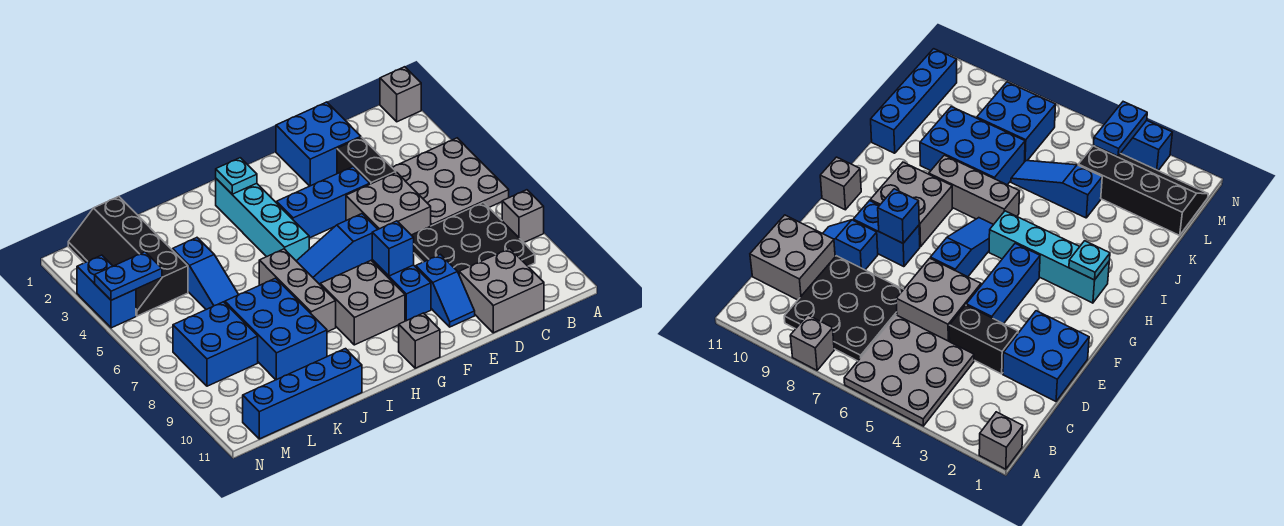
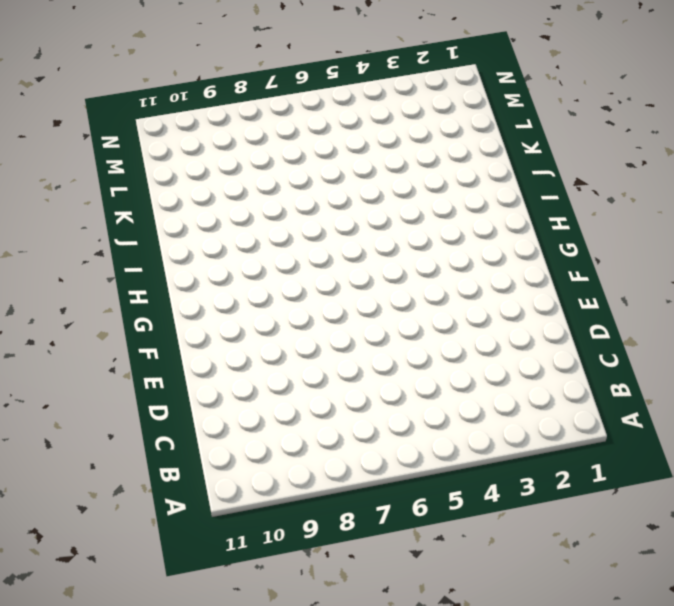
none -> grey 1x1 brick [380,67,421,122]
none -> grey 3x3 plate [392,138,509,226]
none -> grey 1x1 brick [502,190,544,242]

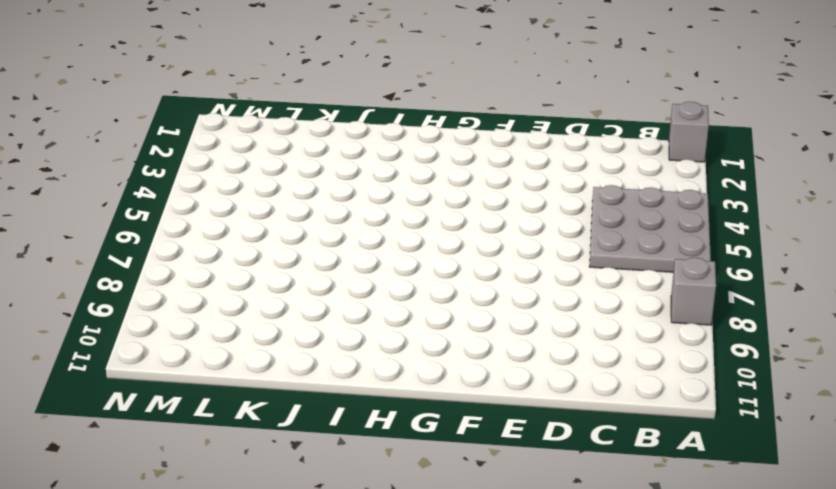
none -> black 3x3 plate [412,202,535,274]
none -> grey 2x2 brick [459,248,544,333]
none -> blue 2x2 brick [276,102,361,186]

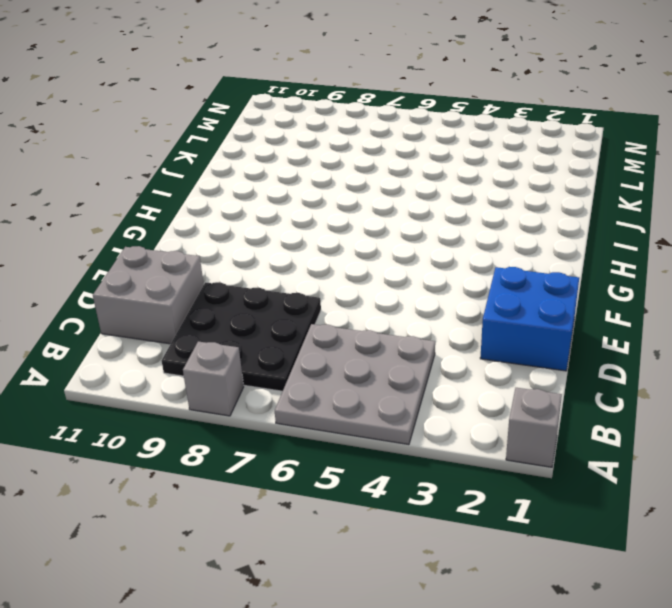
none -> black 1x2 brick [337,137,396,184]
none -> grey 2x2 brick [346,172,431,235]
none -> blue 1x3 brick [276,167,370,238]

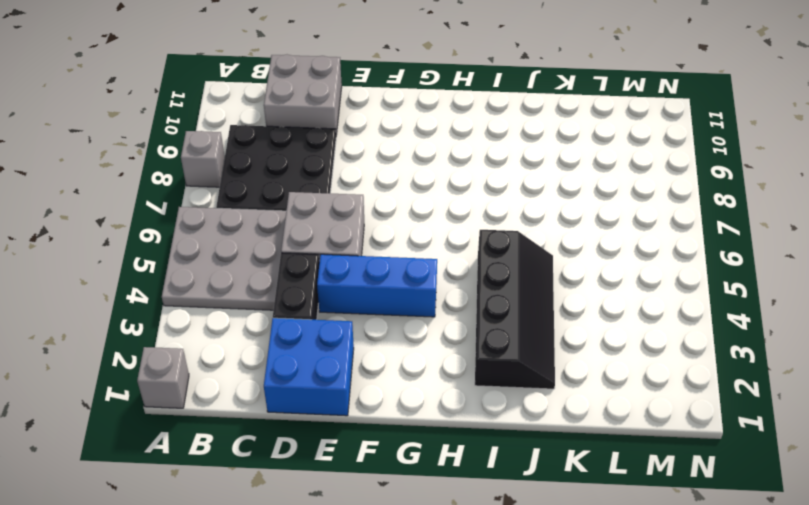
black 2x4 slope [475,230,555,389] -> black 2x4 slope moved to [68,197,188,316]
none -> blue 1x2 slope [416,254,475,327]
none -> blue 1x3 slope [297,214,378,284]
none -> blue 1x2 brick [372,260,431,321]

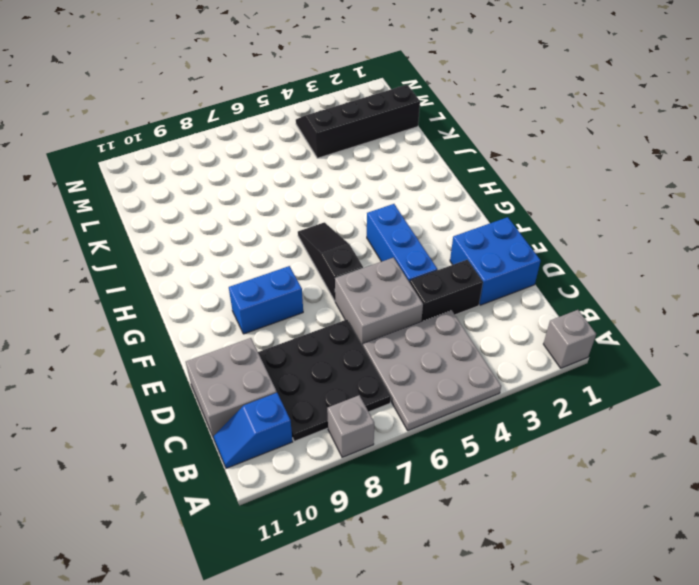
blue 1x2 slope [213,393,293,468] -> blue 1x2 slope moved to [416,254,475,327]
black 1x3 slope [298,222,363,301] -> blue 1x3 slope [297,214,378,284]
none -> grey 2x2 brick [320,261,405,345]
none -> grey 1x1 brick [399,313,440,368]
none -> cyan 1x4 brick [216,179,309,261]

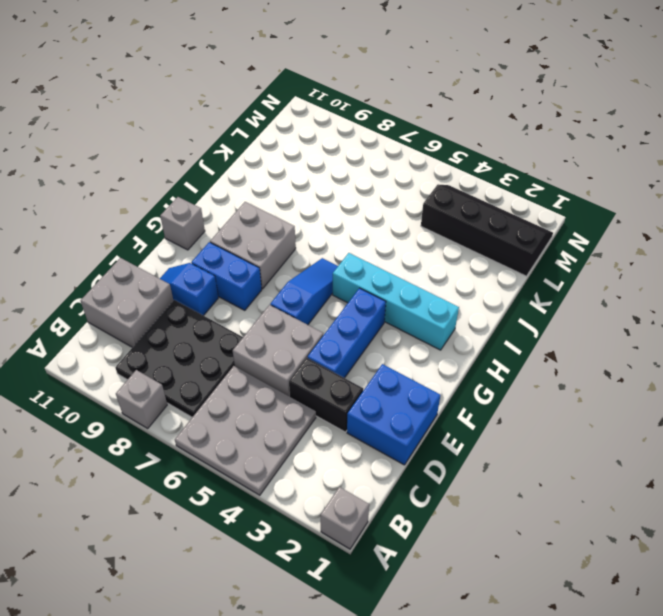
none -> grey 1x3 brick [259,249,336,332]
none -> blue 2x3 brick [225,278,327,380]
none -> blue 1x4 brick [243,349,362,439]

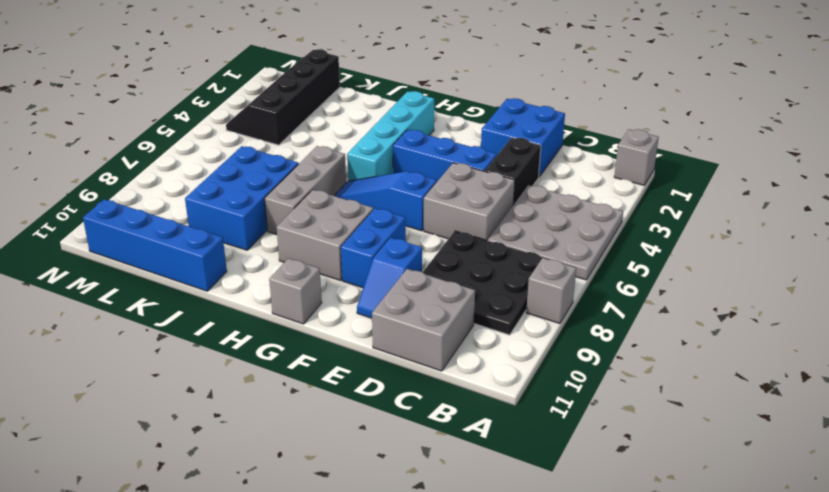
none -> blue 1x3 slope [173,238,239,310]
none -> blue 2x2 brick [173,302,258,386]
none -> blue 1x2 brick [77,255,136,328]

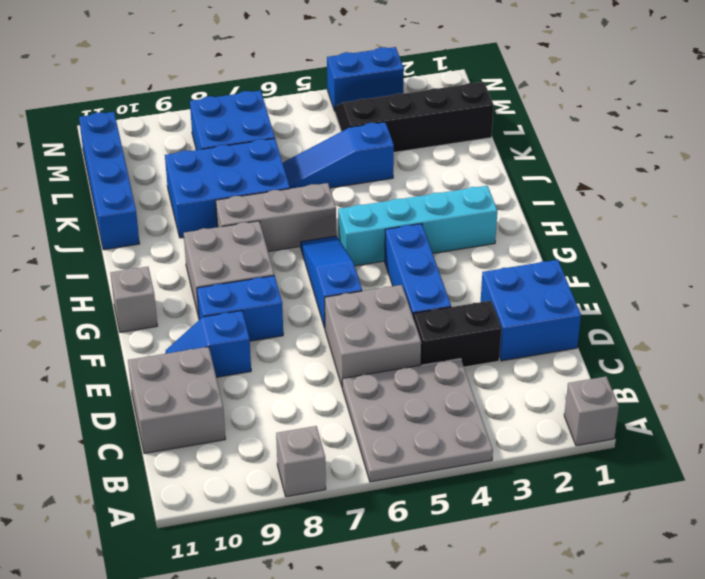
none -> black 3x3 plate [412,202,535,274]
none -> blue 1x1 brick [372,221,414,276]
none -> cyan 1x1 plate [216,158,257,194]

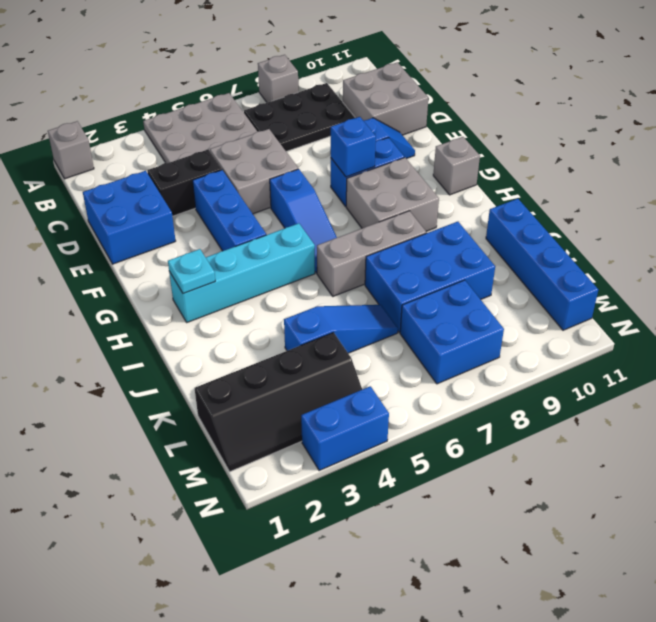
black 2x3 plate [244,83,355,151] -> black 3x3 plate [412,202,535,274]
none -> blue 1x2 plate [95,252,162,300]

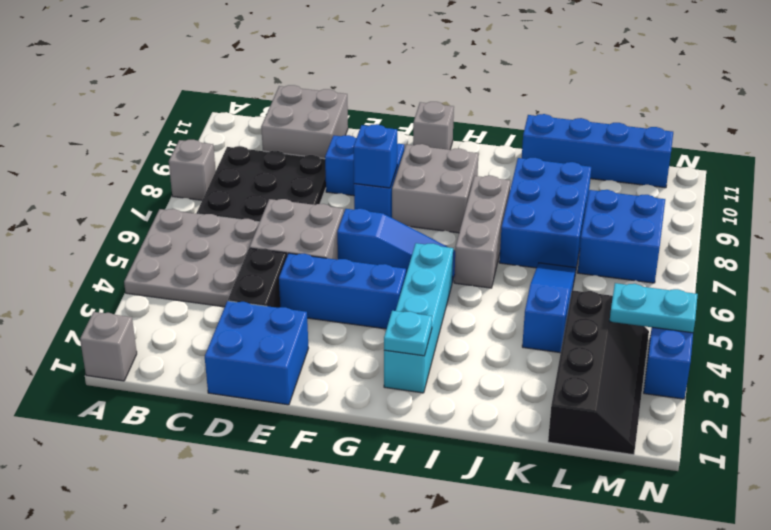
cyan 1x2 plate [610,283,698,333] -> blue 1x2 plate [95,252,162,300]

